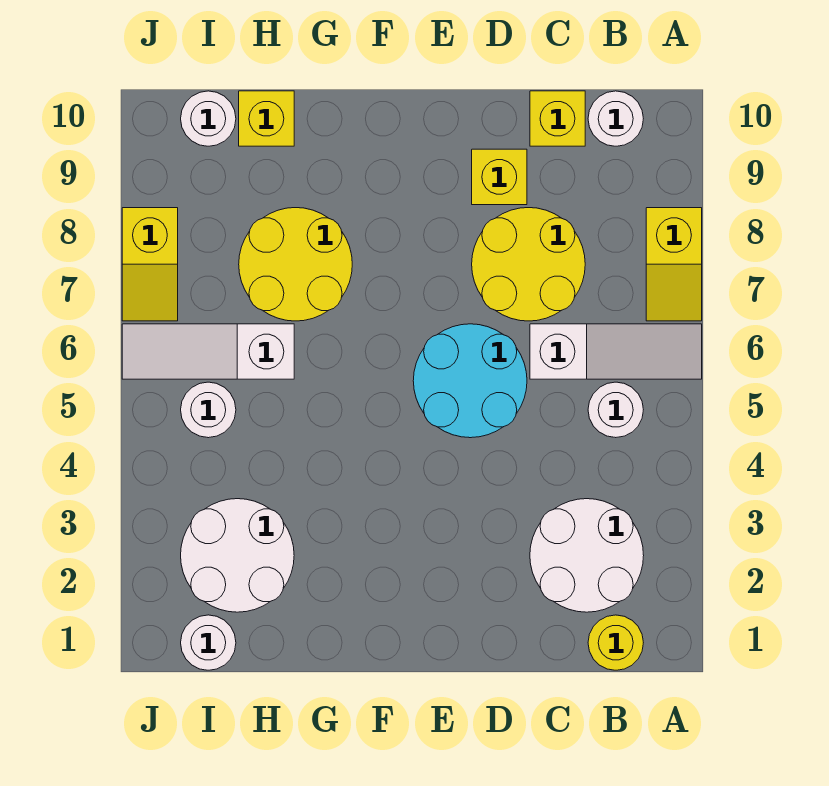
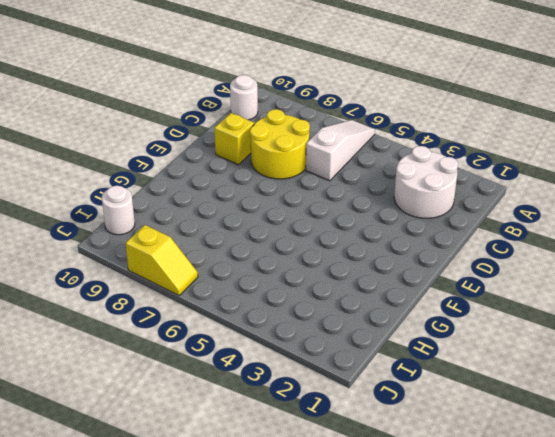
none -> yellow 1x2 slope [646,208,702,321]
none -> yellow 1x1 round brick [588,615,643,670]
none -> white 1x1 round brick [588,382,643,438]

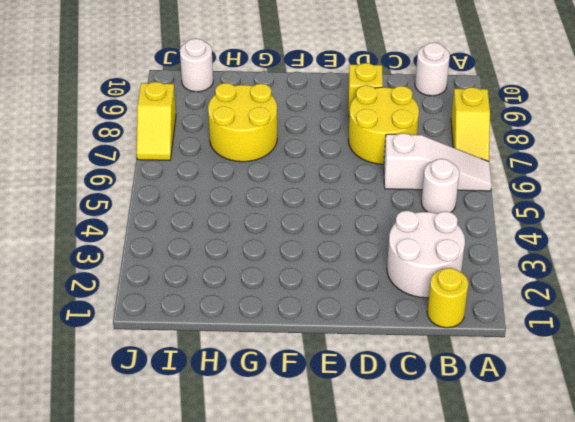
none -> yellow 1x1 brick [530,91,585,146]
none -> cyan 2x2 round brick [413,324,527,438]
none -> white 2x2 round brick [181,499,294,612]

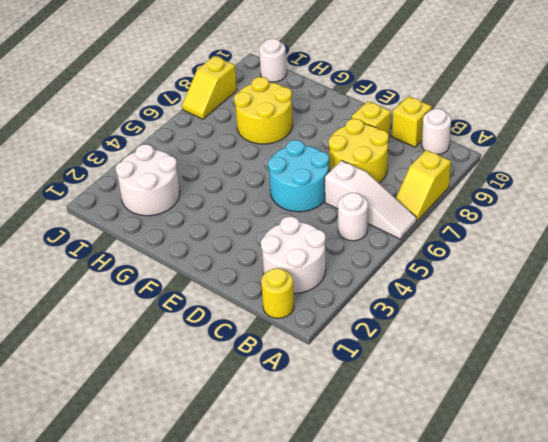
none -> white 1x3 slope [122,324,294,379]
none -> yellow 1x1 brick [239,91,294,146]
none -> white 1x1 round brick [181,615,236,670]

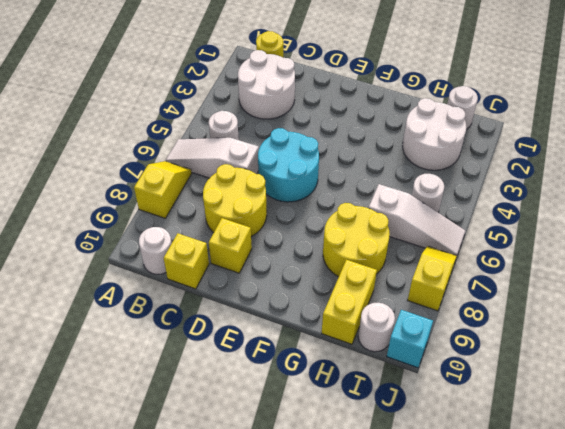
yellow 1x2 brick [322,260,377,344] -> yellow 1x1 brick [239,91,294,146]
cyan 1x1 brick [387,310,433,368] -> none

